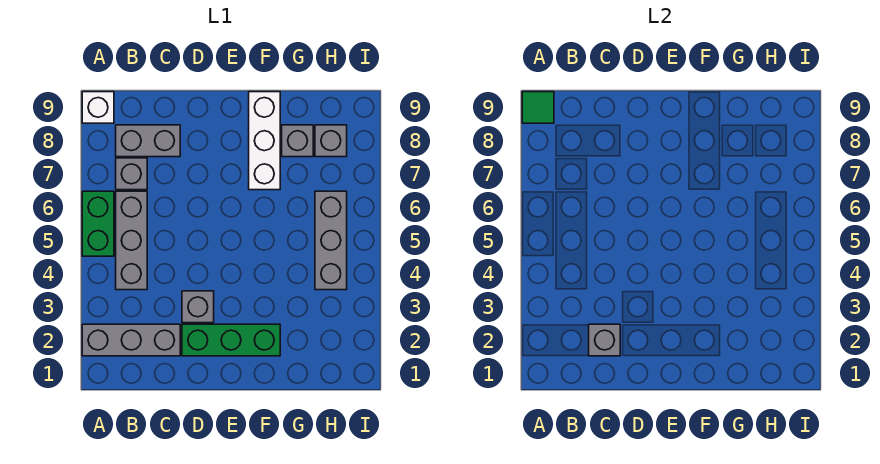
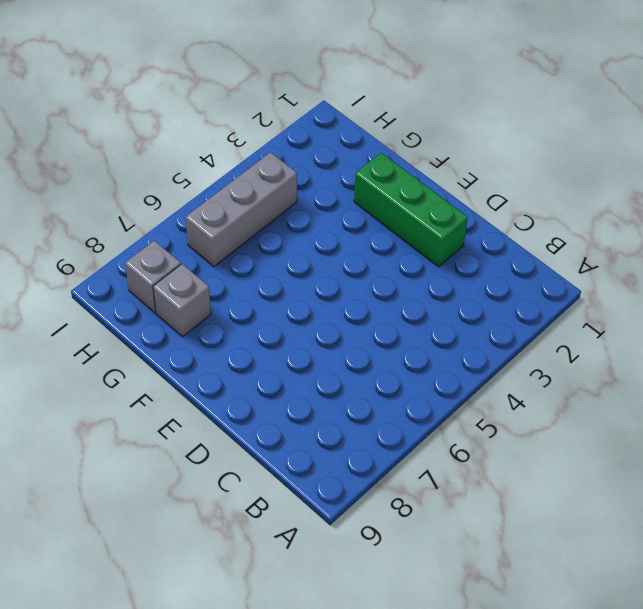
none -> grey 1x3 brick [82,324,180,356]
none -> green 1x2 brick [82,191,114,256]
none -> white 1x1 brick [82,92,114,123]

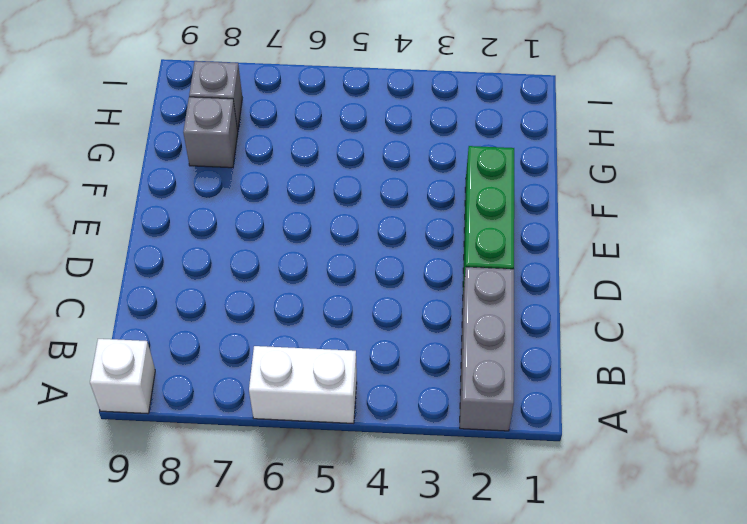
white 1x2 brick [249,346,357,423] -> green 1x2 brick [82,191,114,256]
none -> grey 1x3 brick [116,191,147,290]
none -> grey 1x1 brick [116,158,147,190]
none -> grey 1x2 brick [116,125,180,157]

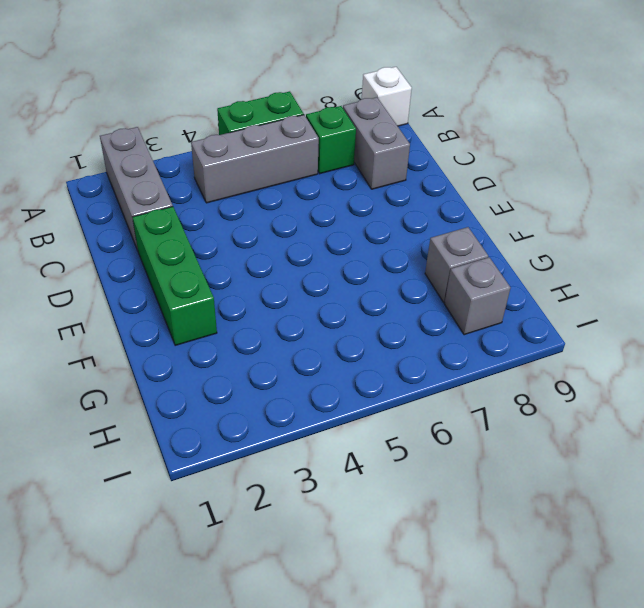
green 1x1 brick [306,106,356,174] -> grey 1x1 brick [116,158,147,190]
none -> grey 1x1 brick [182,291,214,323]
none -> white 1x3 brick [249,92,280,190]
none -> grey 1x3 brick [315,191,347,290]

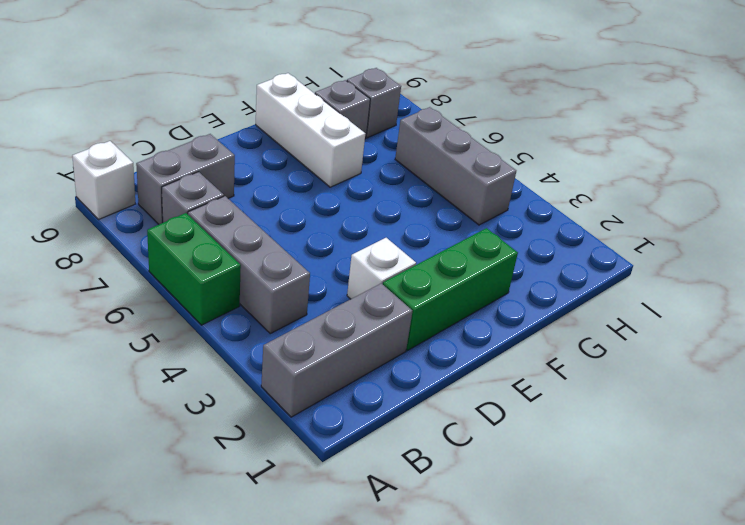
white 1x1 brick [347,238,416,299] -> grey 1x1 brick [182,291,214,323]
none -> green 1x1 tile [522,92,554,123]
none -> grey 1x1 brick [589,324,620,356]

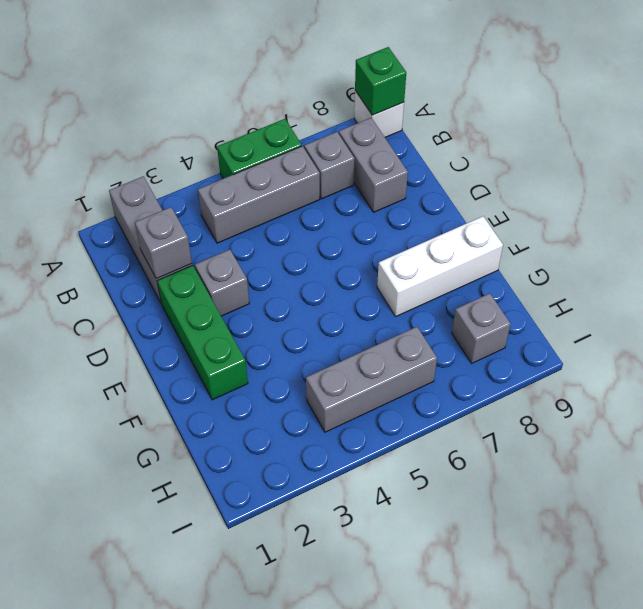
green 1x1 brick [355,47,406,115] -> green 1x1 tile [522,92,554,123]
none -> grey 1x1 brick [282,125,313,157]

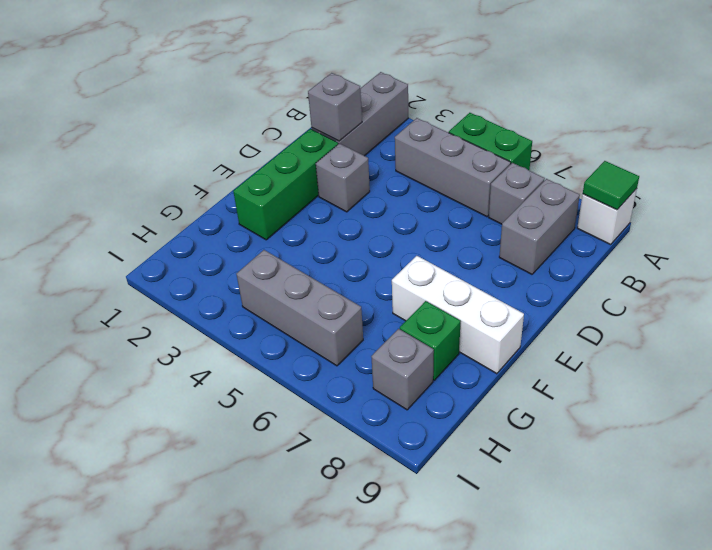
green 1x1 brick [400,301,461,380] -> grey 1x1 brick [282,125,313,157]

